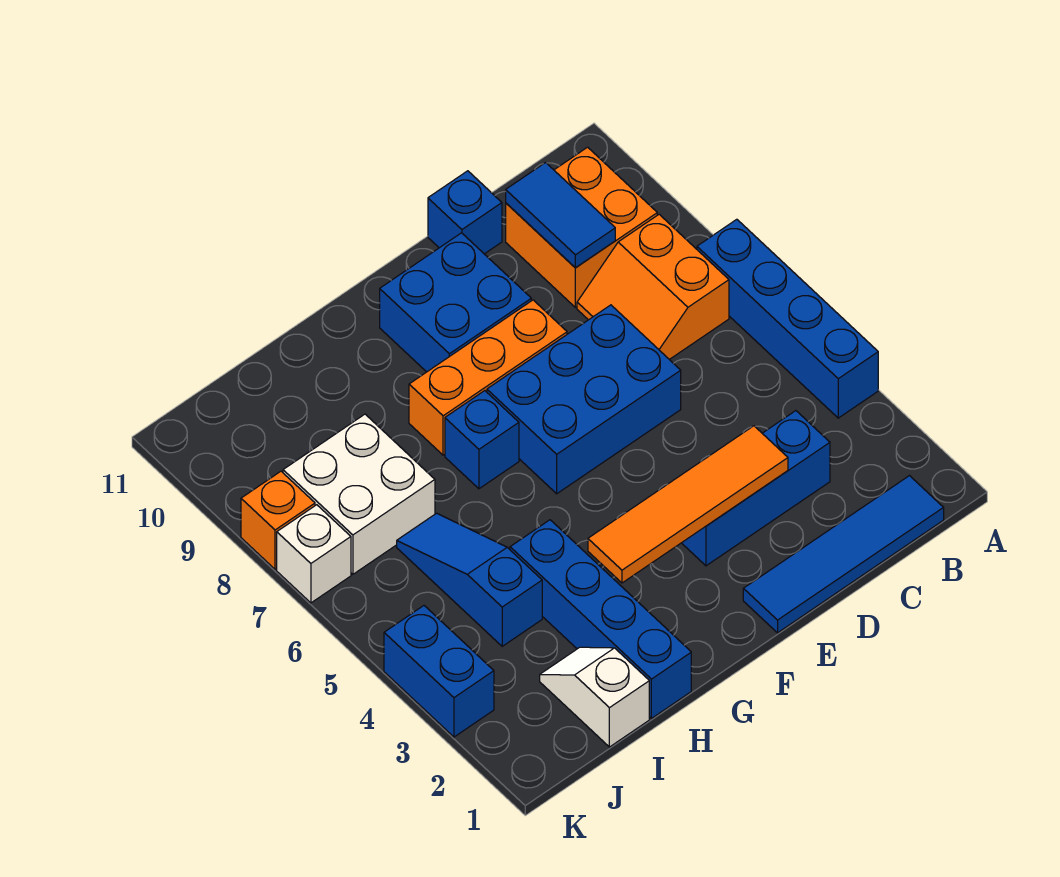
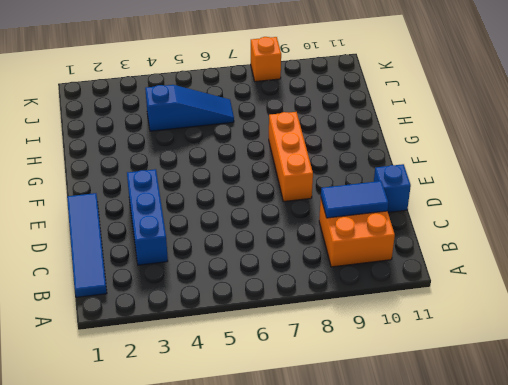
none -> blue 1x4 brick [697,219,878,418]
none -> orange 2x2 slope [577,214,729,360]
none -> blue 2x3 brick [487,305,681,494]

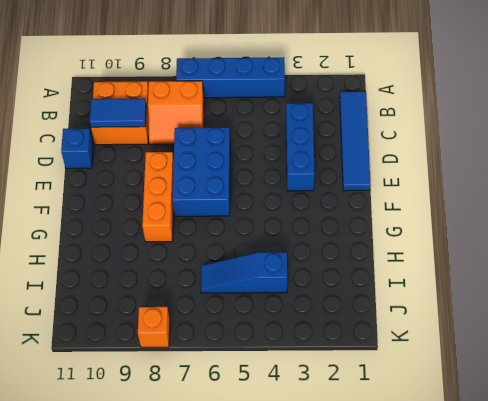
none -> blue 2x2 brick [380,233,531,372]
none -> blue 1x1 brick [445,391,519,489]
none -> blue 1x4 brick [510,520,691,718]

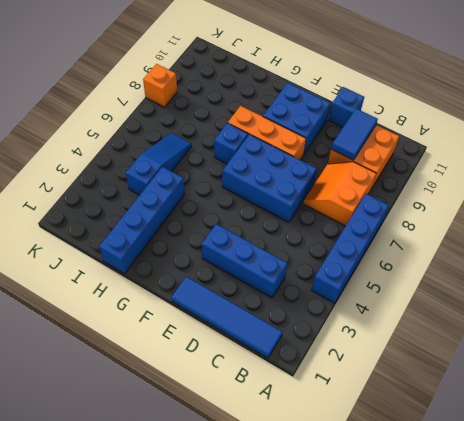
none -> white 1x2 slope [540,647,649,747]
none -> white 2x2 brick [283,414,435,574]
none -> blue 1x2 brick [384,606,494,737]

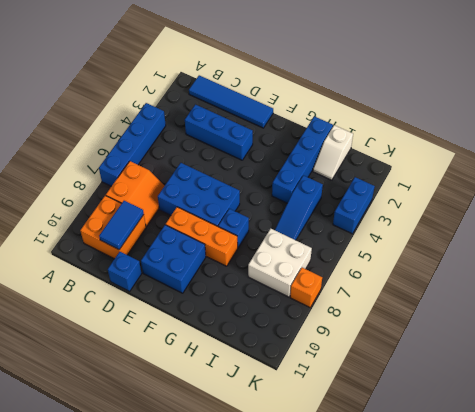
none -> white 1x1 brick [277,505,351,603]
none -> orange 1x4 tile [588,426,788,583]

